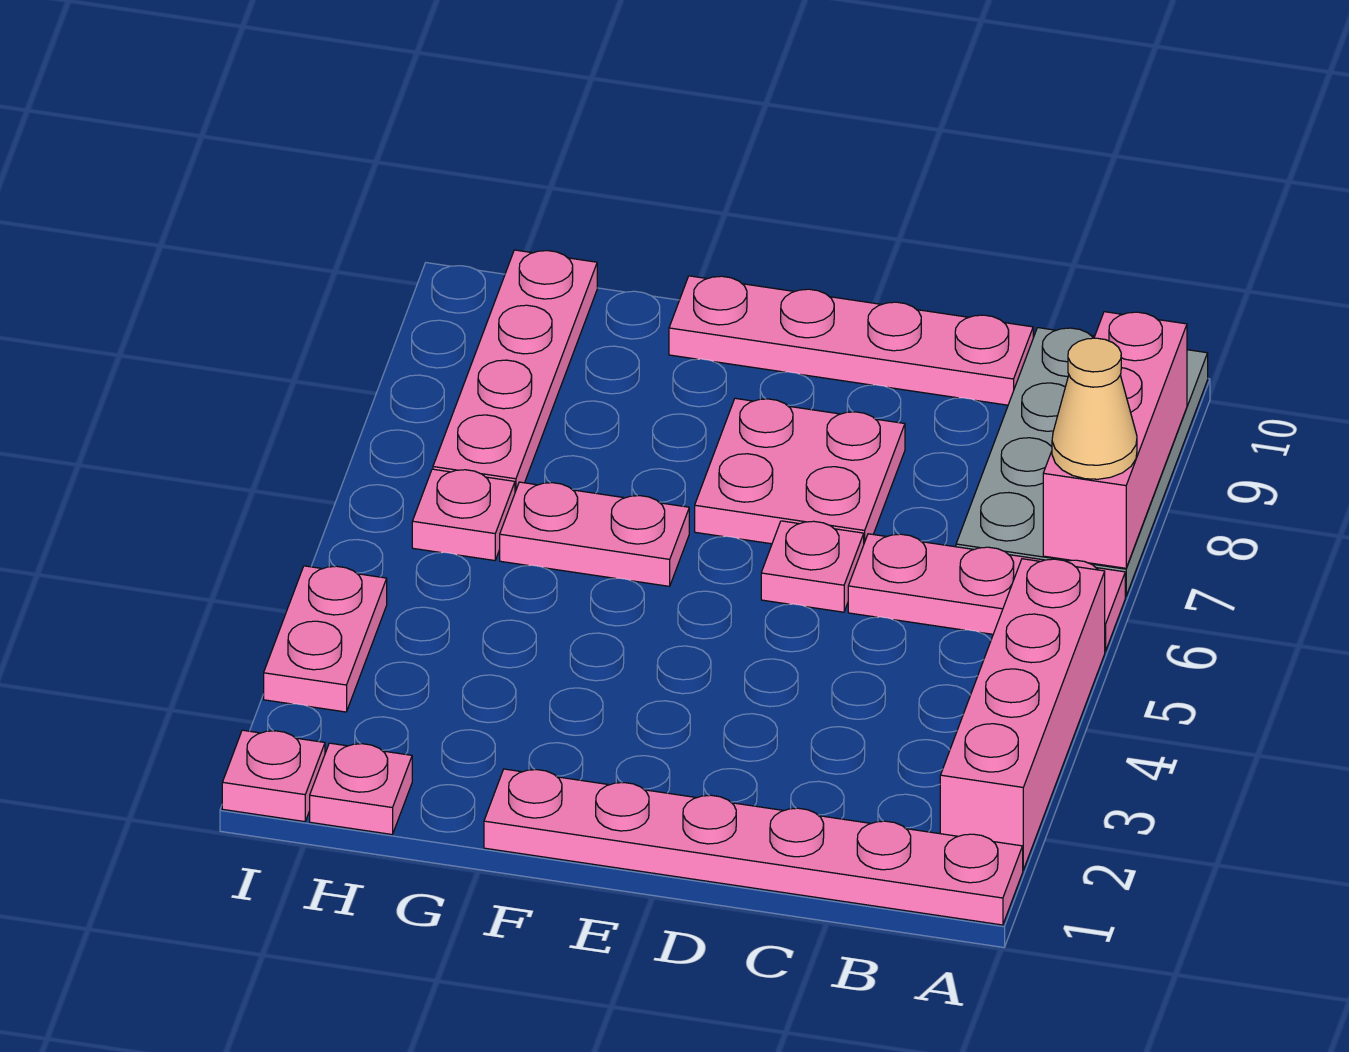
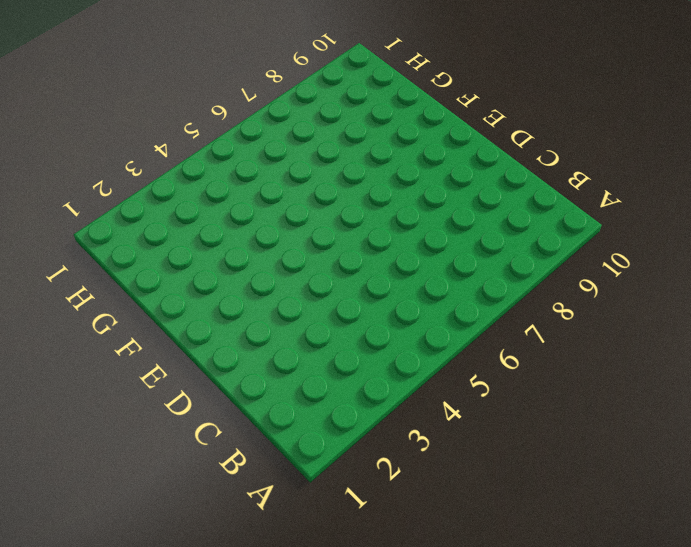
none -> pink 1x6 plate [484,769,1023,925]
none -> pink 1x4 brick [940,559,1105,870]
none -> pink 1x3 plate [848,534,1125,651]

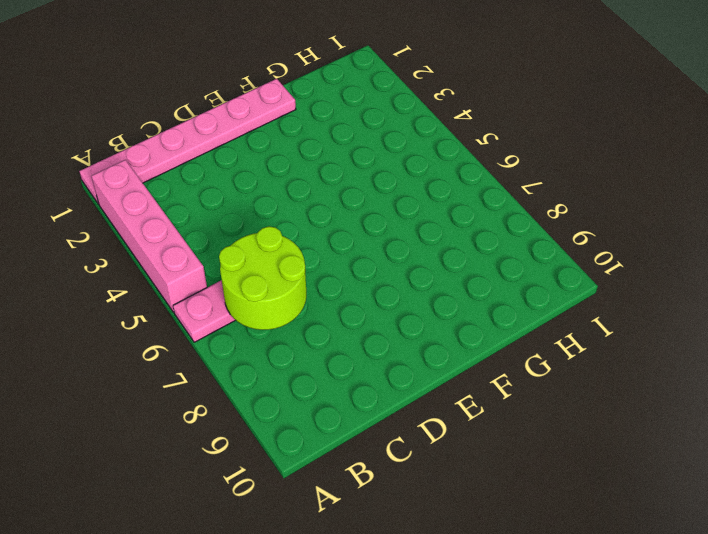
lime 2x2 round brick [219,226,306,330] -> none
none -> grey 2x4 plate [956,328,1208,596]
none -> pink 1x4 plate [669,276,1033,405]
none -> pink 1x1 plate [761,521,864,612]

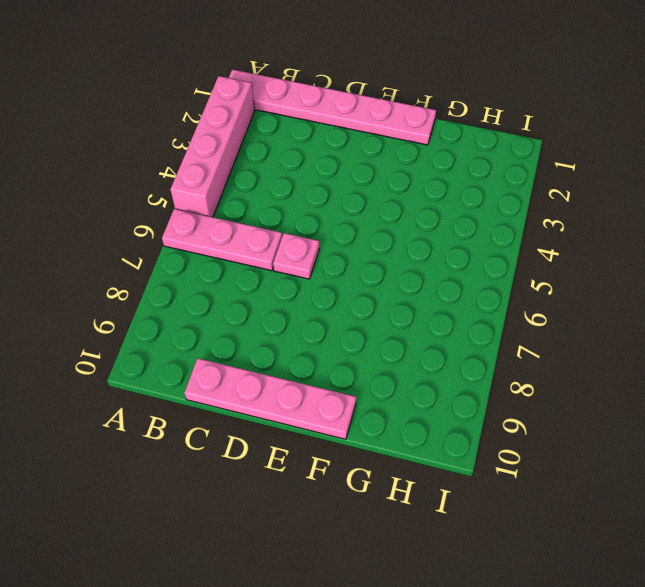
none -> grey 2x4 plate [956,328,1208,596]
none -> pink 2x2 plate [695,398,905,544]
none -> pink 1x2 plate [500,482,689,586]

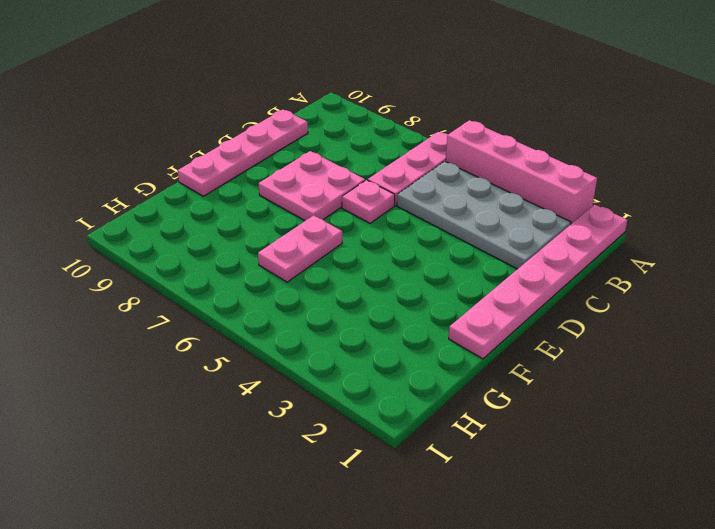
grey 2x4 plate [397,161,571,269] -> grey 2x4 plate moved to [956,328,1208,596]
none -> pink 1x1 plate [310,743,412,834]
none -> pink 1x1 plate [412,469,515,561]
none -> pink 1x4 plate [433,250,597,492]

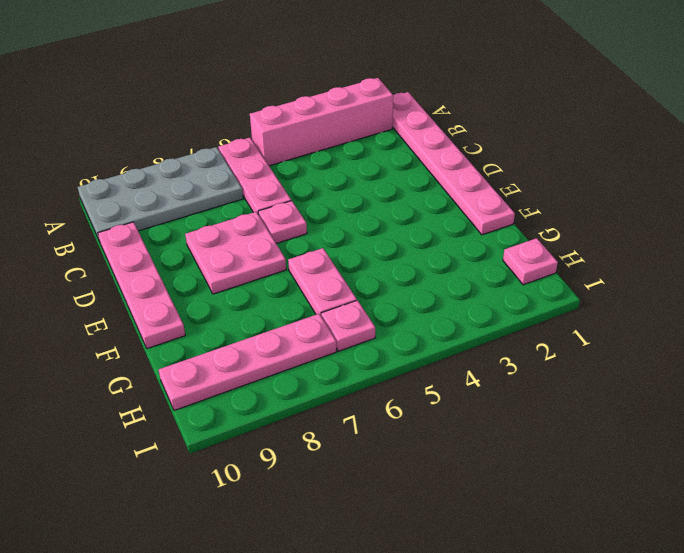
none -> pink 1x1 plate [222,730,325,822]
none -> pink 1x2 plate [264,566,387,712]
none -> pink 1x3 brick [1043,312,1187,568]

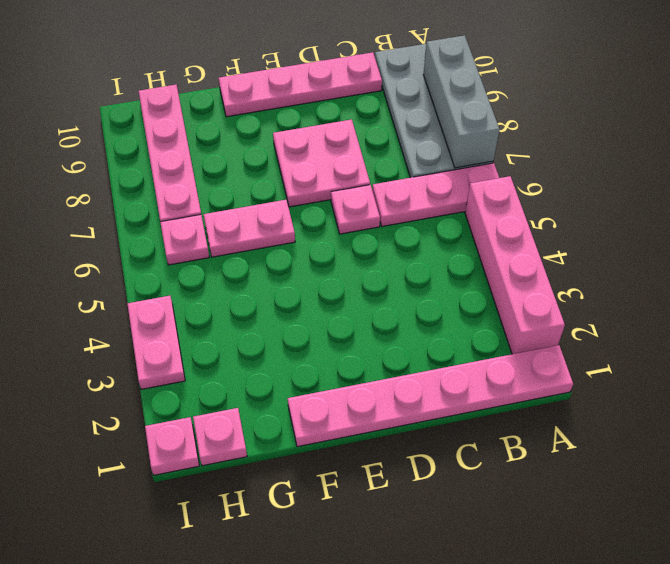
grey 1x3 brick [423,35,500,168] -> pink 1x3 brick [1043,312,1187,568]
none -> tan 1x1 cone [1052,338,1137,479]

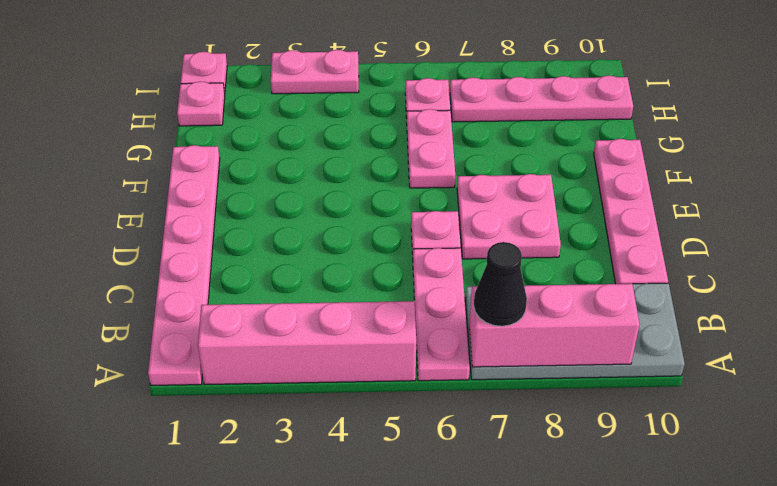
black 1x1 cone [474,242,527,326] -> tan 1x1 cone [1052,338,1137,479]

